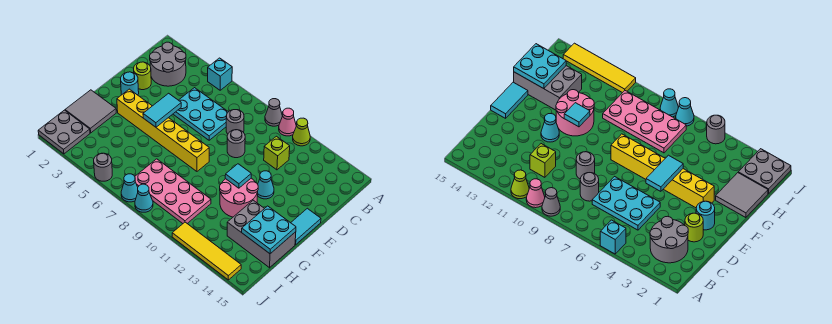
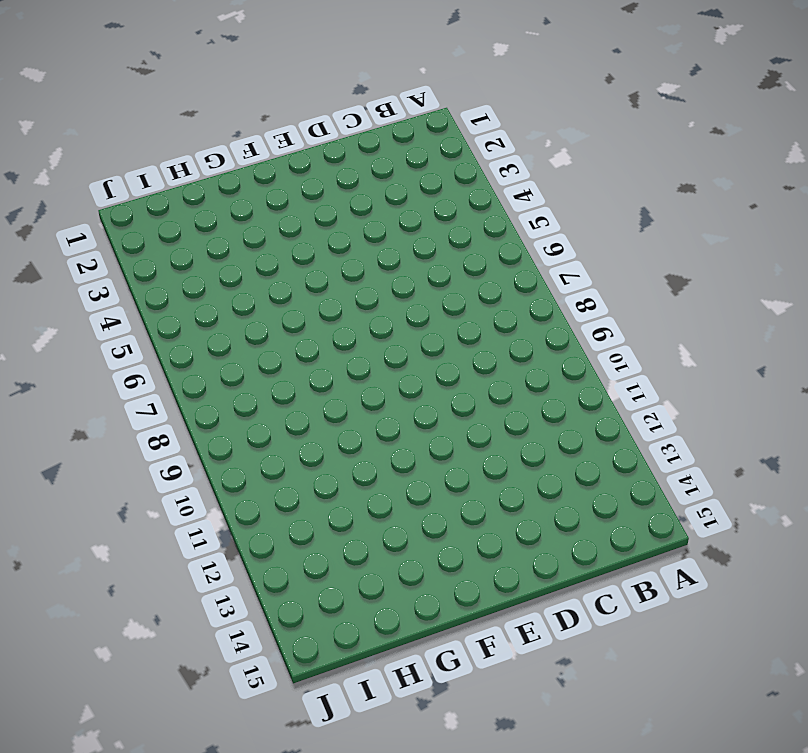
none -> cyan 1x1 brick [208,58,232,90]
none -> grey 1x1 cone [265,99,282,126]
none -> pink 1x1 cone [279,108,296,136]

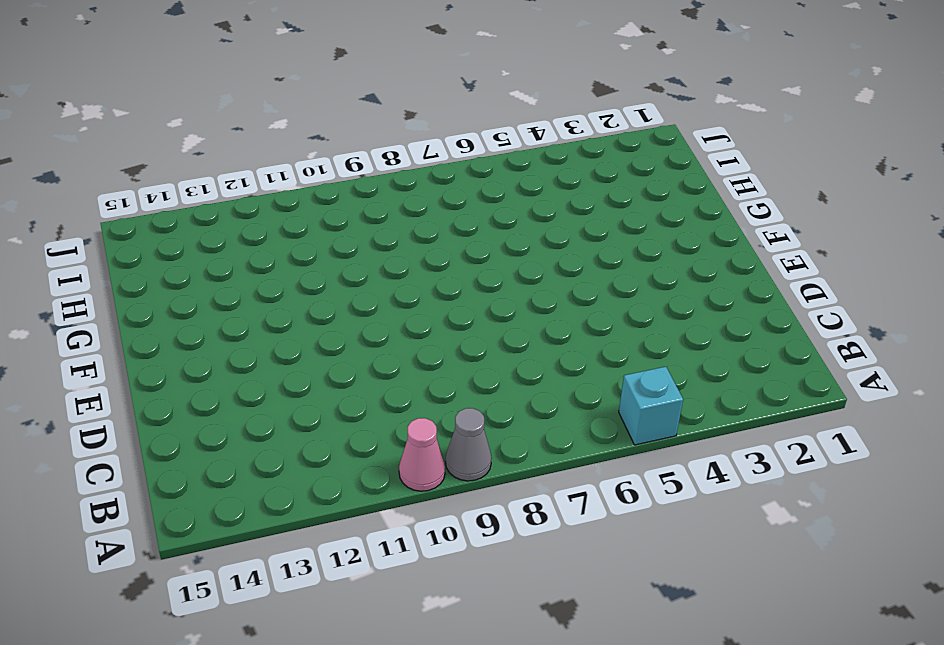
none -> lime 1x1 cone [293,118,310,146]
none -> grey 2x2 round brick [150,42,186,86]
none -> cyan 2x3 plate [173,88,228,140]

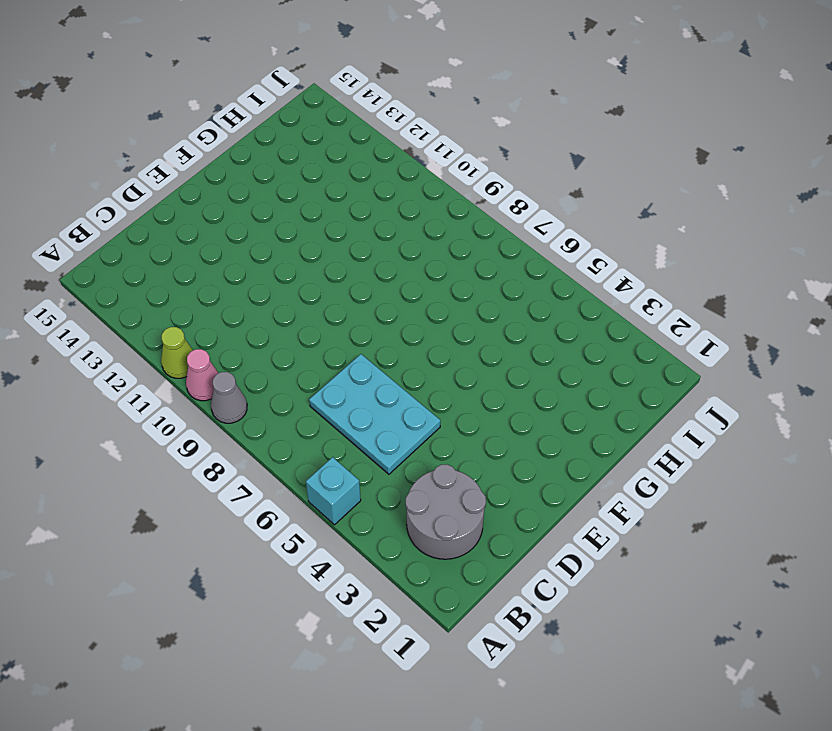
none -> grey 1x1 round brick [226,110,244,134]
none -> lime 1x1 brick [264,136,290,170]
none -> lime 1x1 round brick [134,62,151,90]

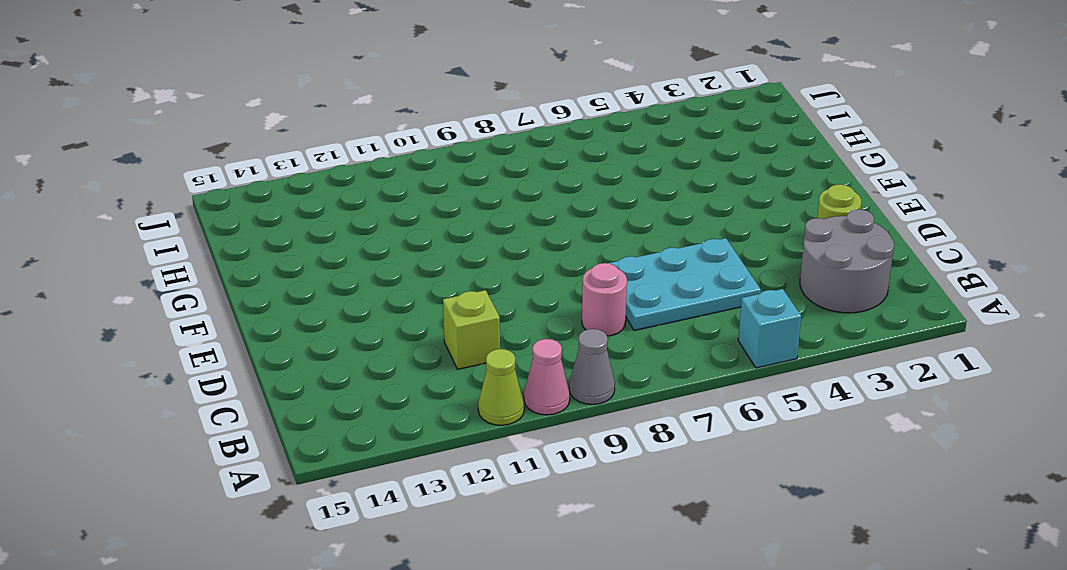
pink 1x1 round brick [582,263,627,336] -> grey 1x1 round brick [226,110,244,134]
none -> grey 1x1 round brick [227,130,245,158]
none -> cyan 1x1 round brick [121,72,139,95]
none -> cyan 1x1 cone [257,171,274,199]

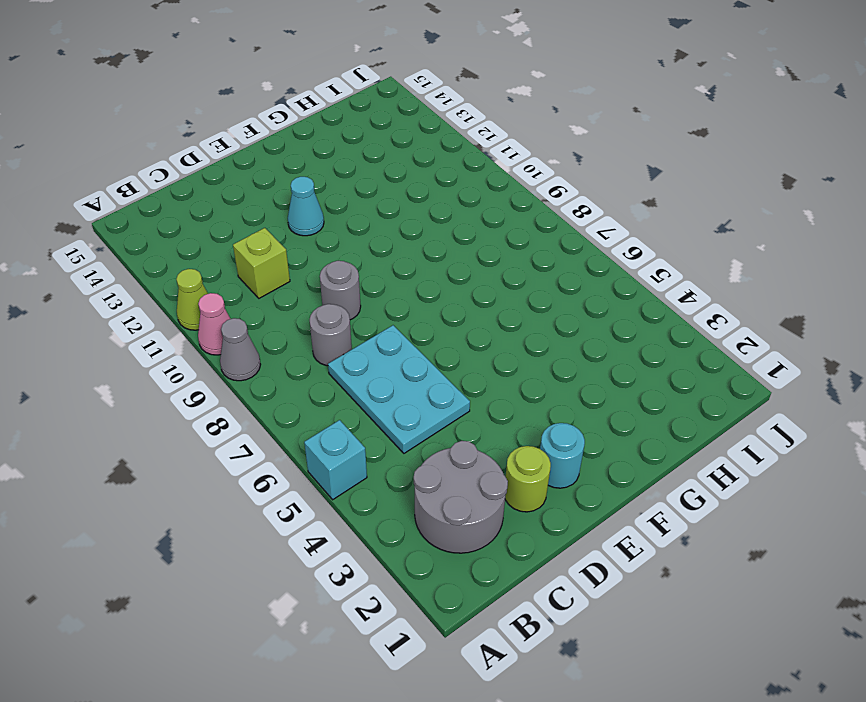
none -> cyan 1x2 tile [291,208,321,245]
none -> yellow 1x6 brick [117,89,209,171]
none -> pink 2x2 round brick [220,178,258,217]

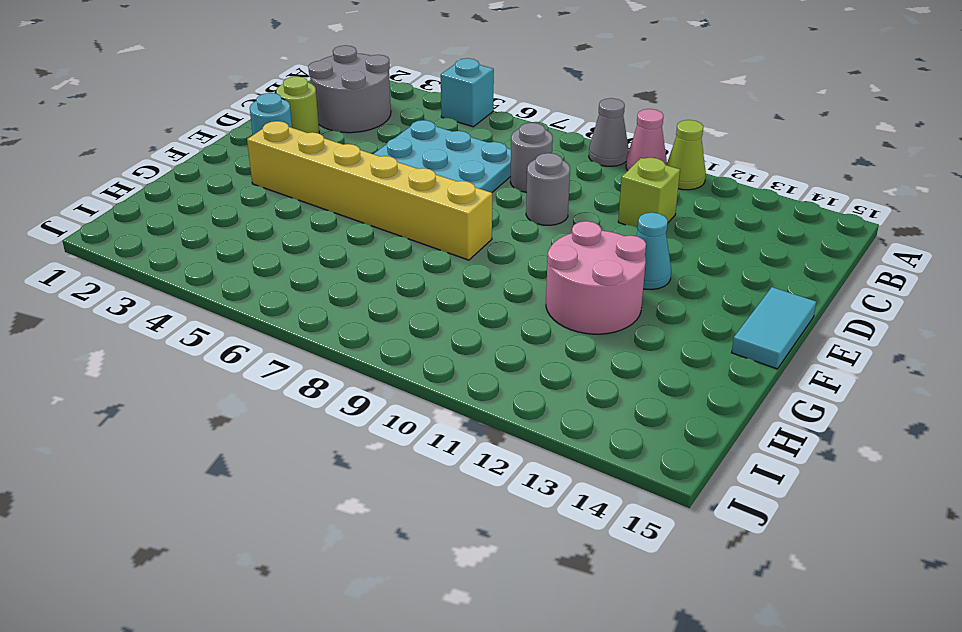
none -> grey 2x2 tile [65,90,116,133]
none -> grey 2x3 brick [227,200,296,268]
none -> pink 2x4 plate [135,159,211,224]

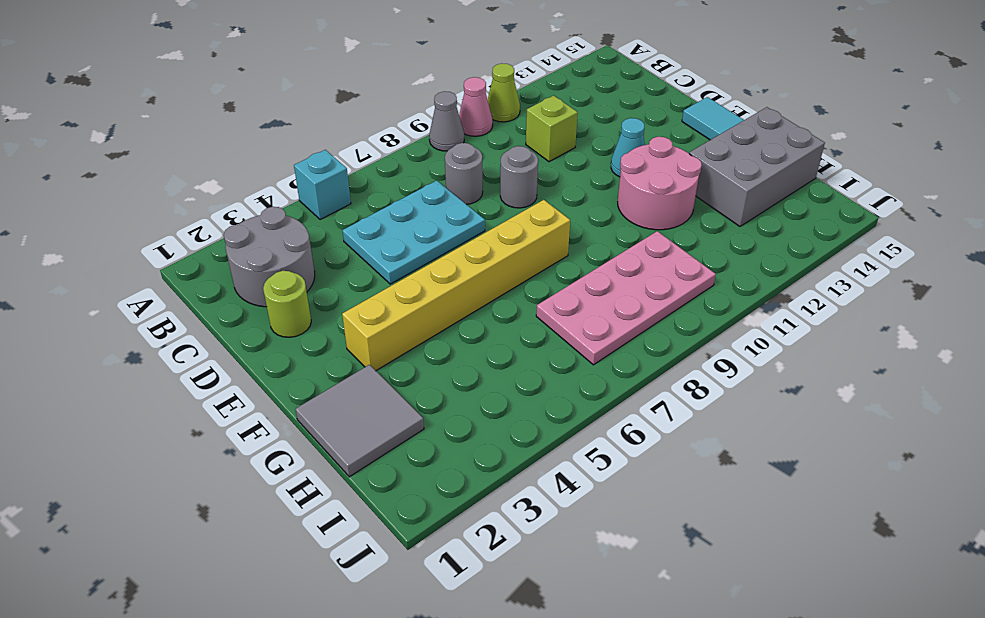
none -> cyan 1x1 round brick [121,72,139,95]
none -> grey 2x2 plate [38,110,90,154]
none -> grey 1x1 round brick [94,153,112,181]

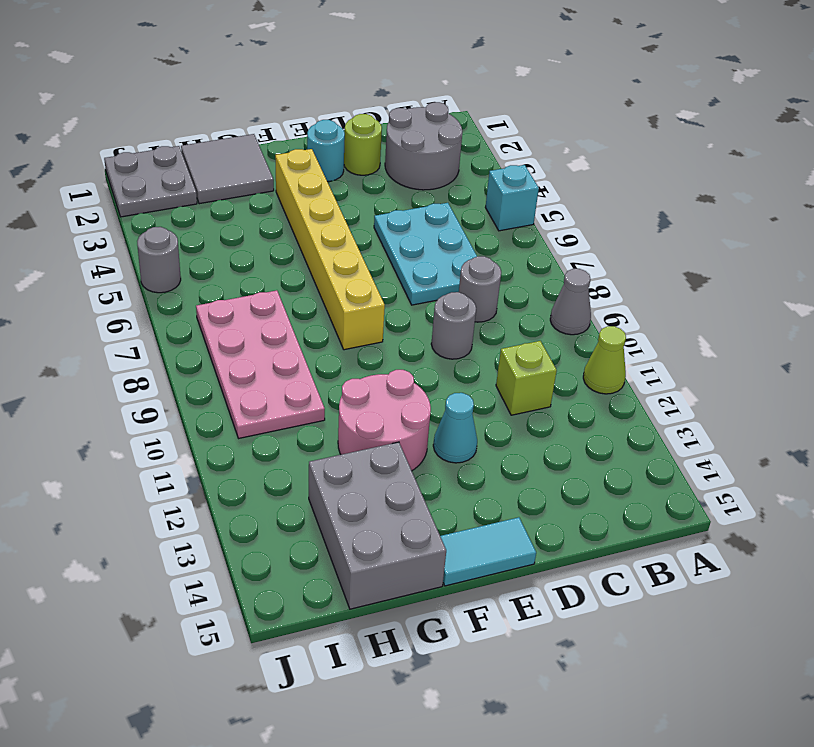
none -> pink 1x1 cone [279,108,296,136]
none -> cyan 1x1 cone [121,174,138,202]
none -> cyan 1x1 cone [135,184,153,212]

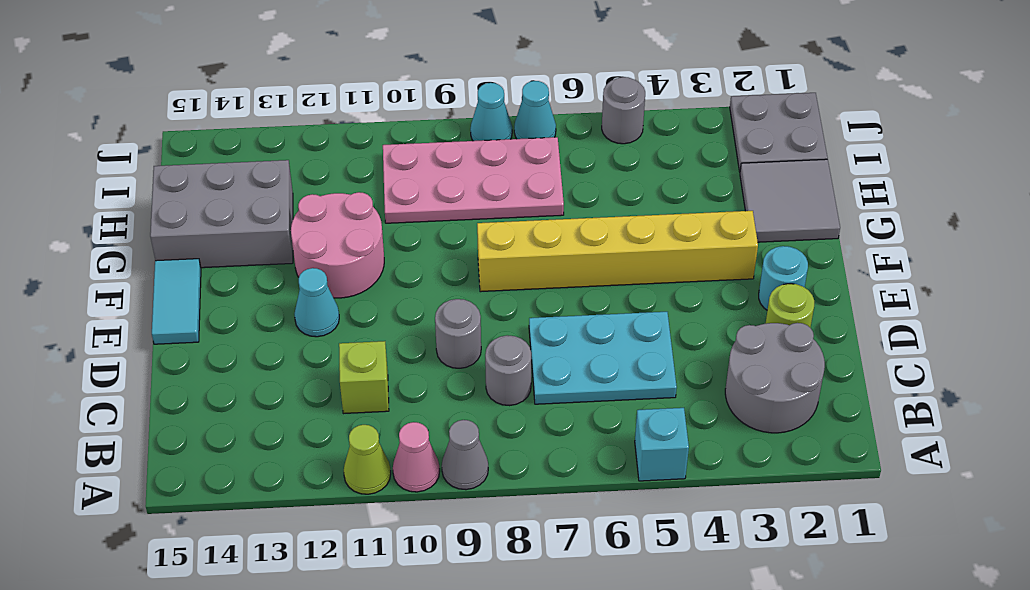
none -> yellow 1x4 tile [172,222,241,280]
none -> cyan 1x2 tile [143,93,181,127]
none -> cyan 1x1 tile [225,164,251,188]

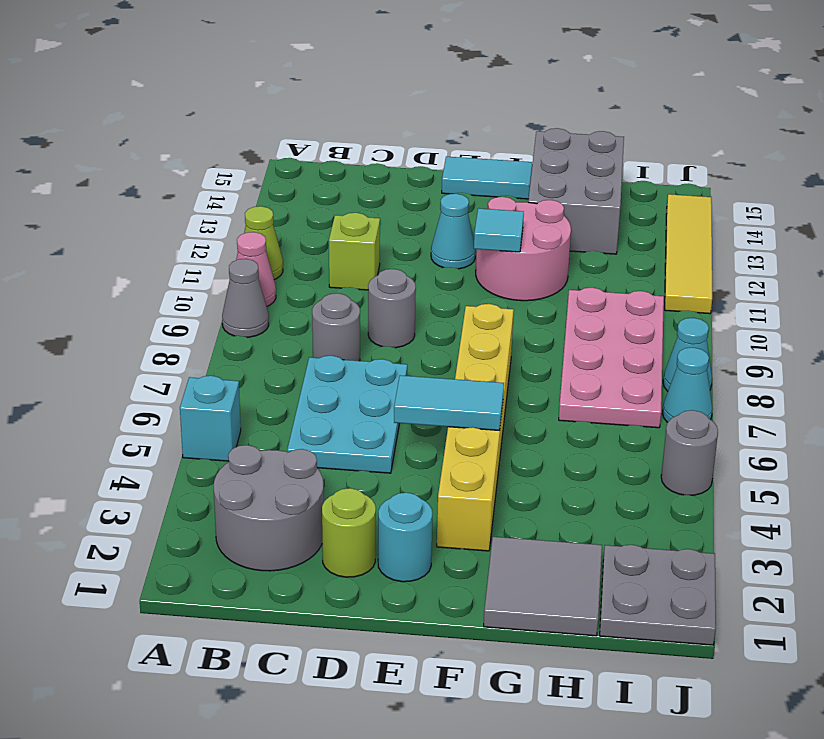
none -> cyan 2x2 plate [242,206,296,254]

